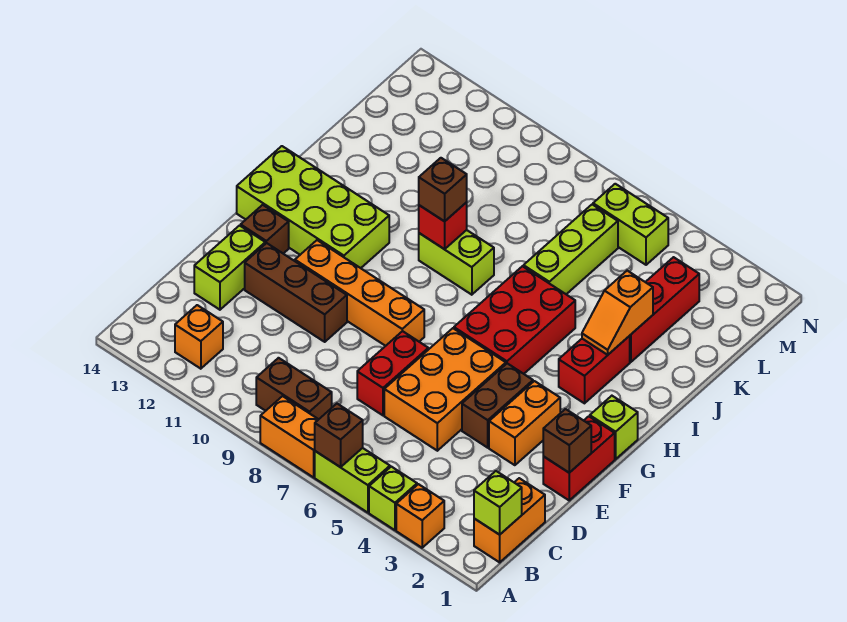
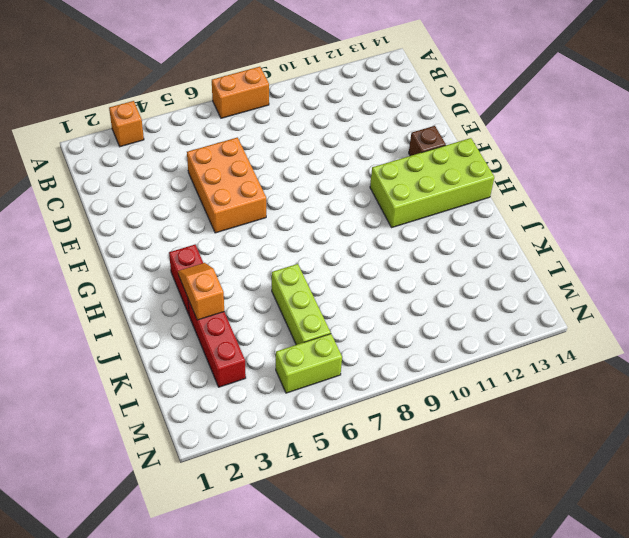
none -> lime 1x1 brick [369,467,417,530]
none -> lime 1x2 brick [315,448,390,513]
none -> orange 1x2 brick [474,478,545,562]
none -> brown 1x2 brick [256,358,332,419]

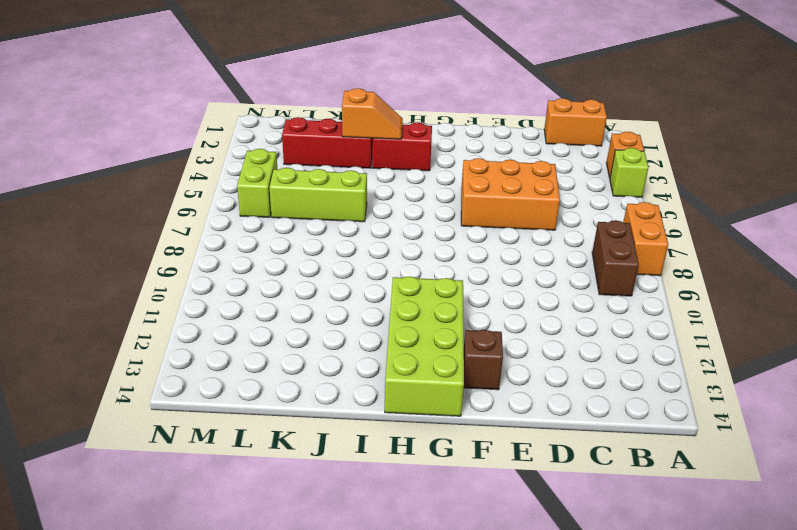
none -> lime 1x2 brick [315,448,390,513]
none -> orange 1x1 brick [175,305,223,369]
none -> red 1x2 brick [357,331,428,415]
none -> lime 1x2 brick [194,226,265,310]

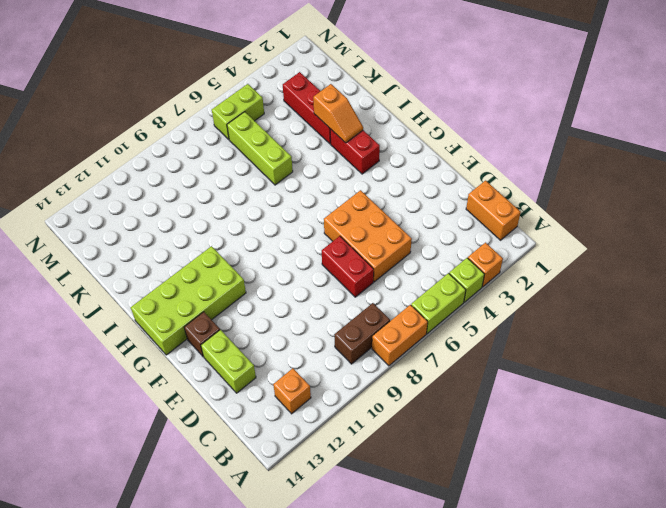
none -> red 1x2 brick [543,416,615,500]
none -> orange 1x2 brick [489,381,560,465]
none -> brown 1x2 brick [462,363,533,448]
none -> brown 1x3 brick [245,243,347,342]

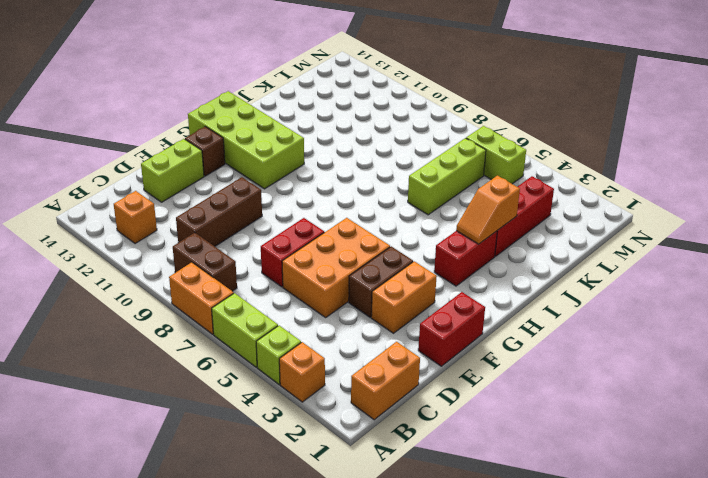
brown 1x3 brick [176,177,262,246] -> brown 1x3 brick turned to [245,243,347,342]
none -> orange 1x4 brick [295,240,424,346]
none -> lime 1x1 brick [590,396,638,459]
none -> red 2x3 brick [454,266,575,374]
none -> lime 1x2 brick [419,230,494,295]

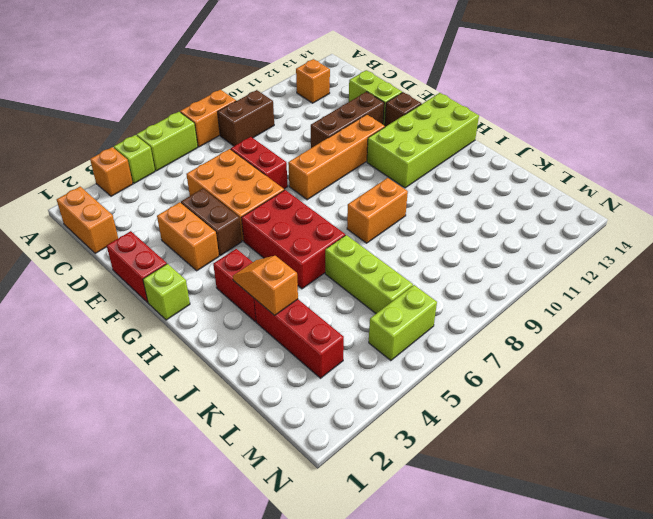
orange 1x2 brick [347,178,408,243] -> lime 1x2 brick [419,230,494,295]
none -> brown 1x1 brick [315,404,363,467]
none -> lime 1x1 brick [474,471,522,535]
none -> brown 1x1 brick [543,409,591,473]
none -> red 1x1 brick [419,202,467,249]

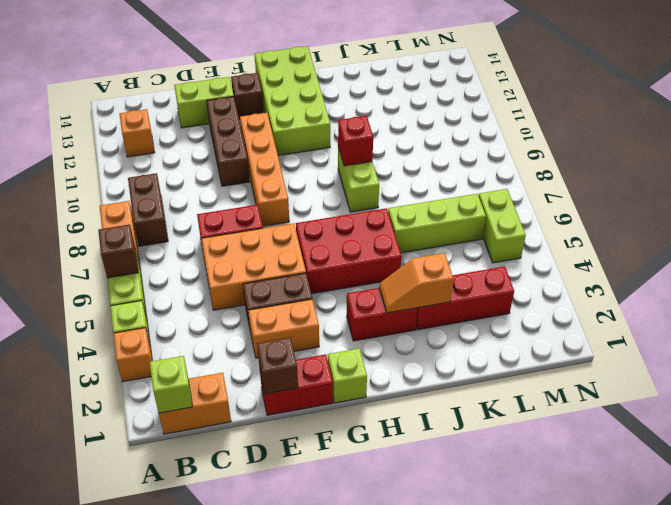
none -> brown 1x1 brick [419,158,467,221]

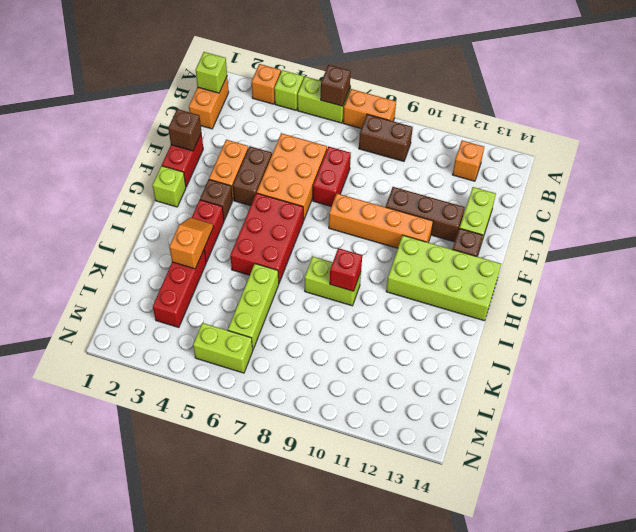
brown 1x1 brick [200,180,232,220] -> brown 1x1 brick moved to [419,158,467,221]

